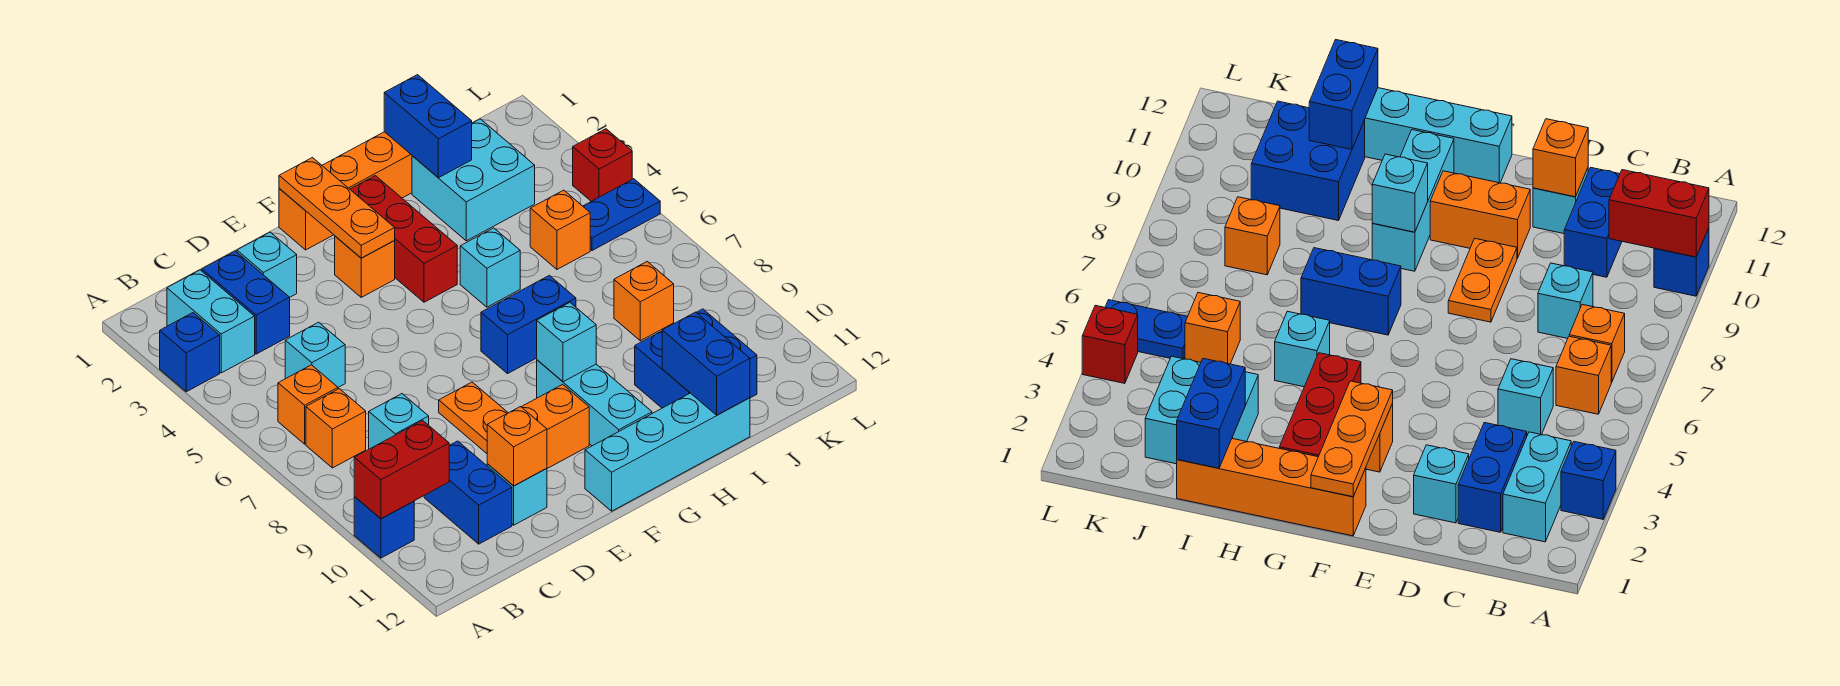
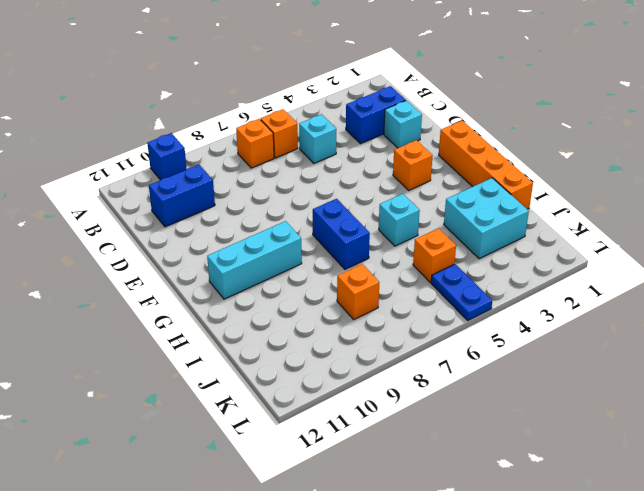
none -> blue 1x1 brick [160,313,220,392]
none -> cyan 1x2 brick [167,270,255,373]
none -> cyan 1x1 brick [369,394,429,449]
none -> cyan 1x1 brick [487,464,547,525]

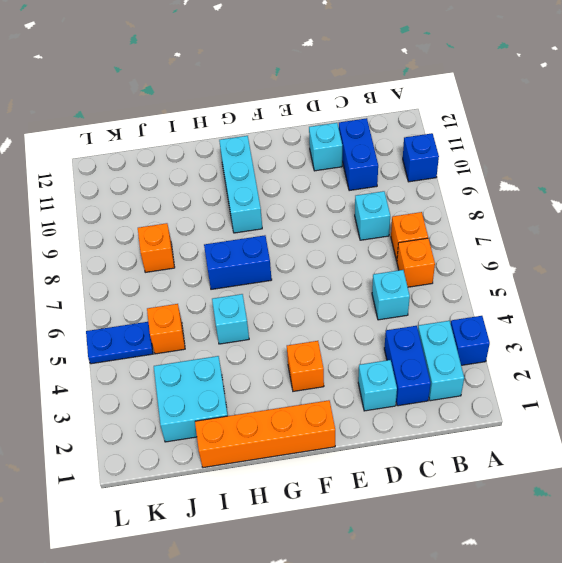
none -> orange 1x2 plate [439,382,508,453]
none -> orange 1x2 brick [522,384,589,468]
none -> cyan 1x4 brick [585,393,750,511]
none -> red 1x3 brick [350,176,457,302]

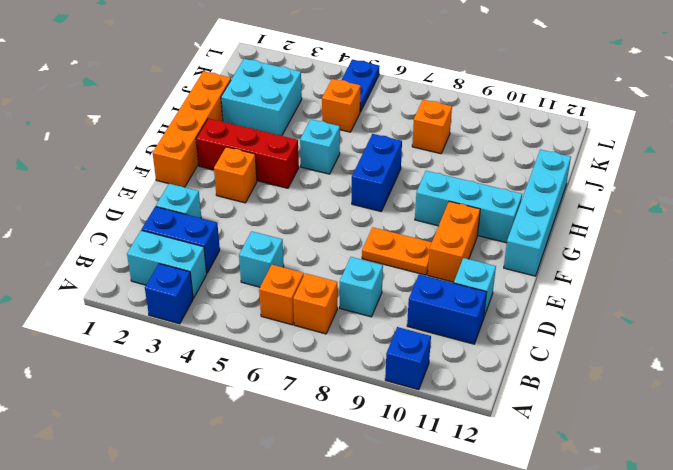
none -> blue 2x2 brick [635,309,757,408]
none -> red 1x1 brick [573,129,632,201]
none -> red 1x2 brick [354,421,449,519]
none -> orange 1x1 brick [487,407,547,486]

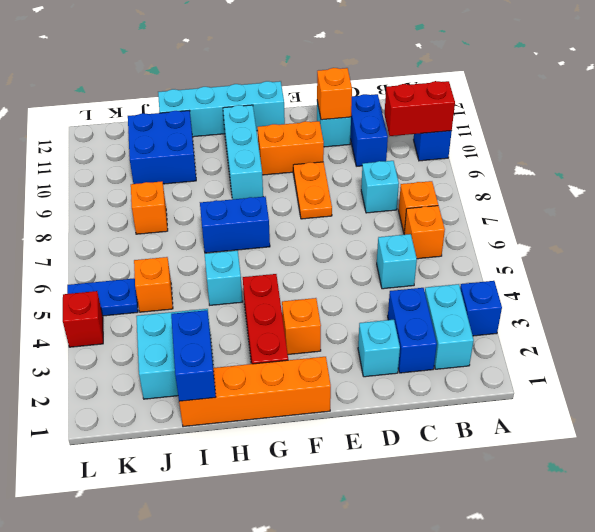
none -> orange 1x3 plate [279,158,395,258]
none -> cyan 1x1 brick [537,303,596,382]
none -> blue 1x2 brick [662,312,750,415]

